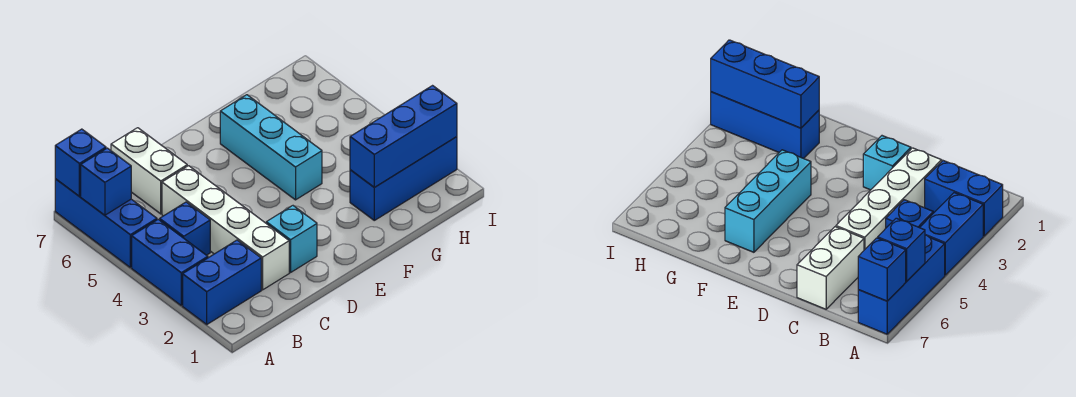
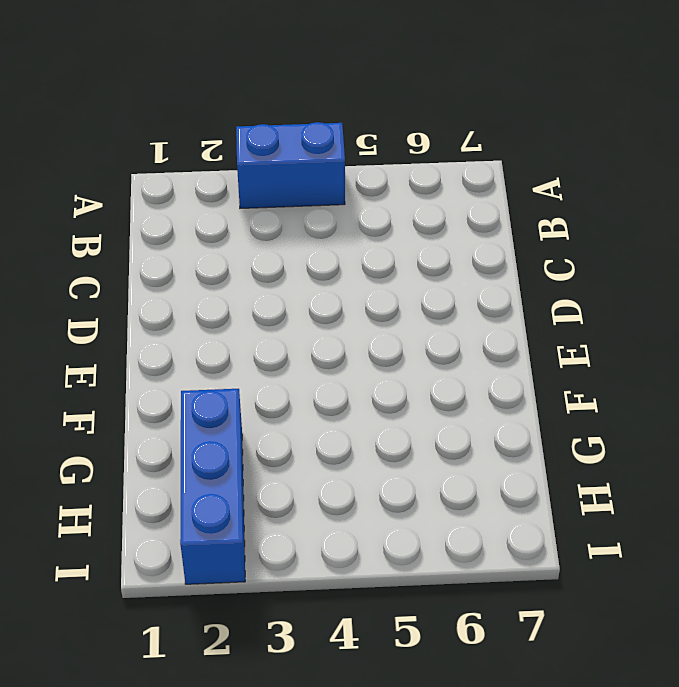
none -> blue 1x2 brick [183,240,261,324]
none -> blue 1x3 brick [55,179,157,267]
none -> blue 1x1 brick [160,202,210,255]

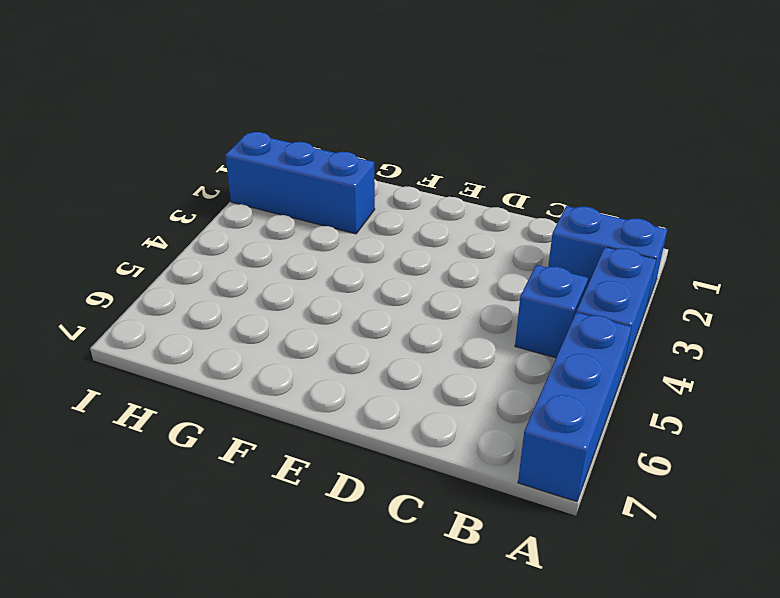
none -> white 1x4 brick [162,166,289,290]
none -> white 1x2 brick [111,128,187,214]
none -> cyan 1x1 brick [266,206,317,272]

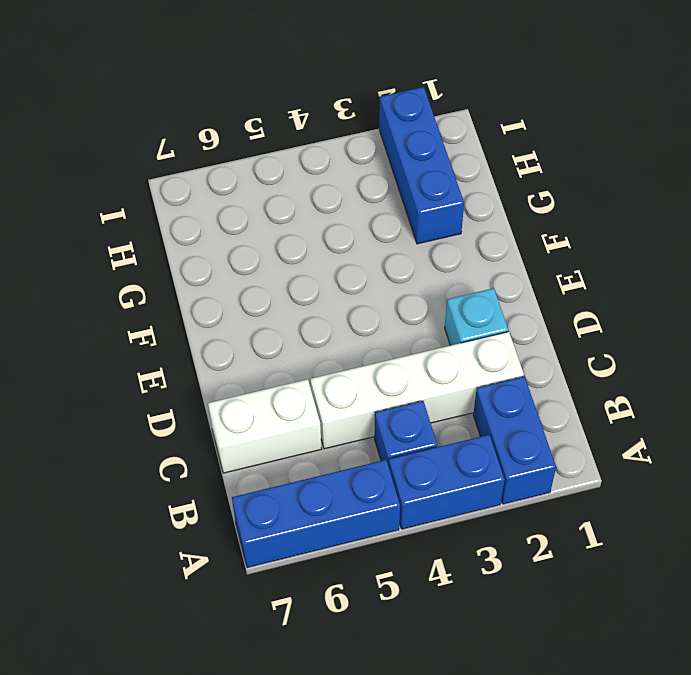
none -> cyan 1x3 brick [220,95,322,200]
none -> blue 1x1 brick [81,148,131,215]
none -> blue 1x1 brick [55,129,106,196]

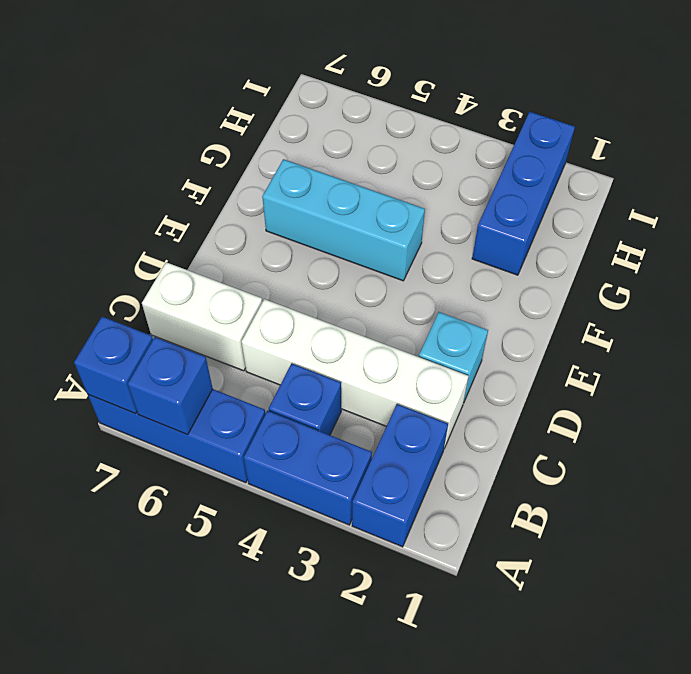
none -> blue 1x3 brick [350,86,457,187]

